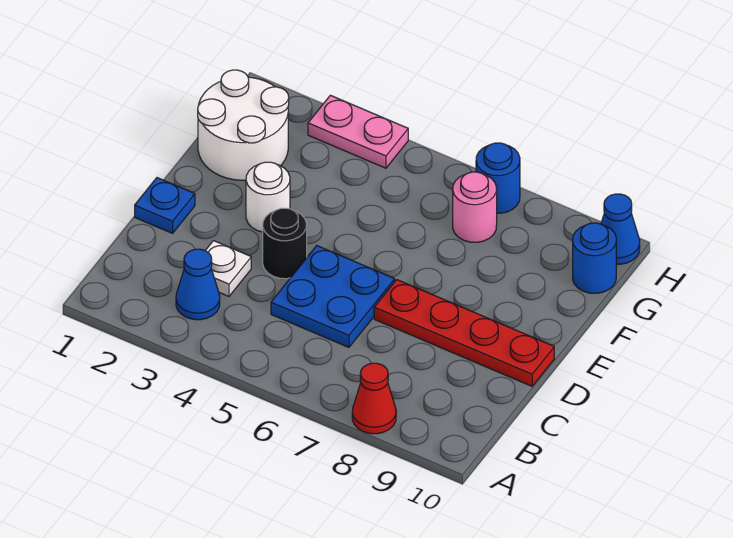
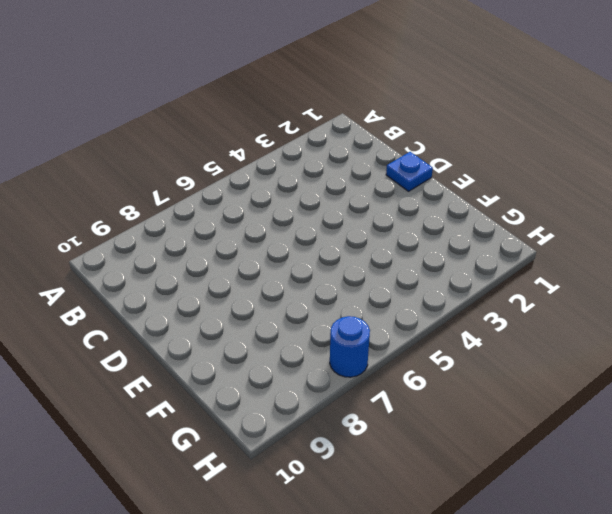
none -> red 1x1 cone [352,363,396,434]
none -> blue 1x1 cone [176,249,220,320]
none -> white 1x1 plate [205,241,251,296]

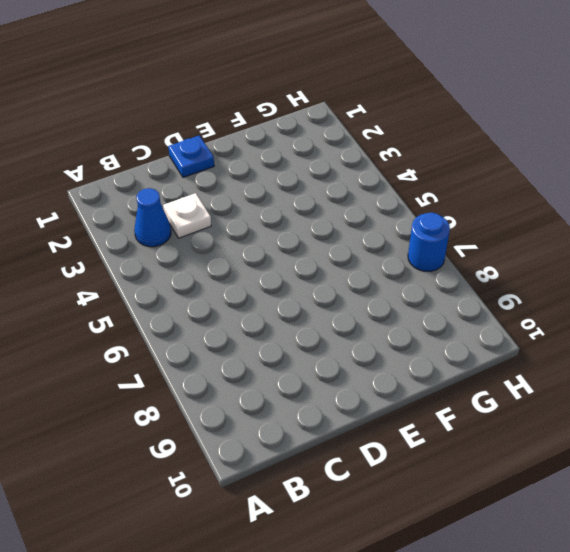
none -> red 1x1 cone [352,363,396,434]
none -> blue 2x2 plate [271,246,395,347]
none -> black 1x1 round brick [263,208,307,279]

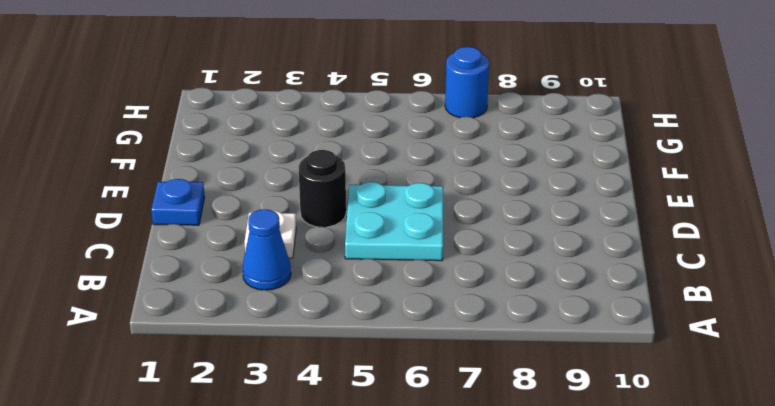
cyan 2x2 plate [345,182,443,261] -> blue 2x2 plate [271,246,395,347]
none -> red 1x1 cone [352,363,396,434]
none -> red 1x4 plate [374,280,554,386]
none -> white 1x1 round brick [246,162,290,232]

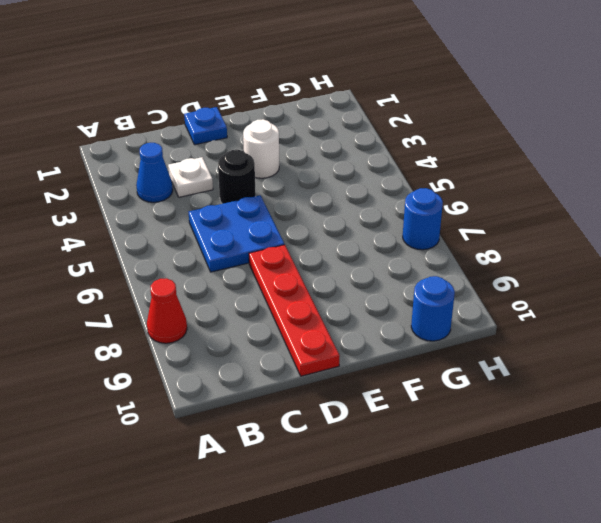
none -> white 2x2 round brick [198,70,289,180]
none -> pink 1x1 round brick [453,172,497,242]
none -> pink 1x2 plate [308,95,408,168]

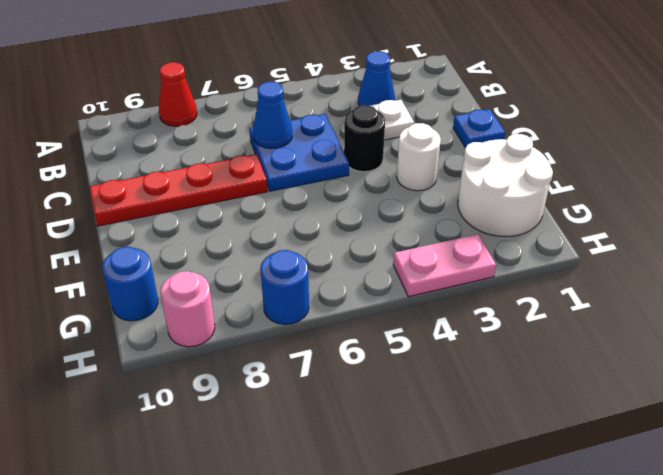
blue 1x1 cone [253,82,292,149] -> blue 1x1 cone moved to [601,194,640,264]
pink 1x1 round brick [161,271,215,347] -> pink 1x1 round brick moved to [453,172,497,242]

